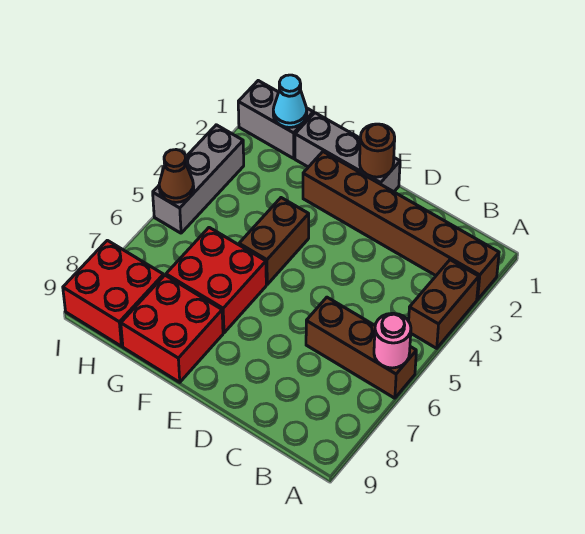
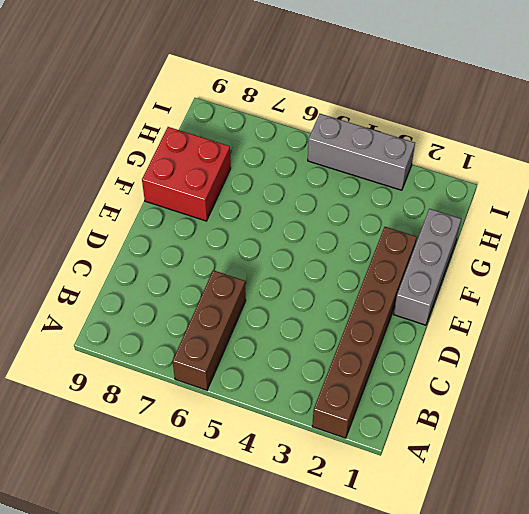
none -> brown 1x2 brick [409,260,479,348]
none -> brown 1x2 brick [239,198,309,284]
none -> red 2x2 brick [166,228,266,333]

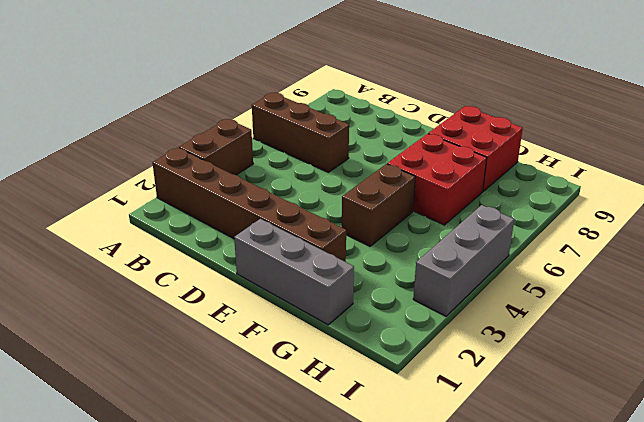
none -> grey 1x2 brick [238,81,313,158]
none -> red 2x2 brick [63,240,164,346]
none -> pink 1x1 round brick [374,313,411,368]

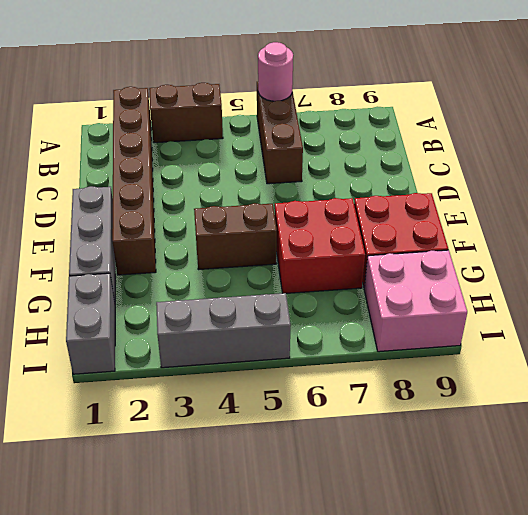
pink 2x2 brick [364,250,467,352] -> red 2x2 brick [63,240,164,346]
none -> brown 1x1 round brick [360,124,395,177]
none -> cyan 1x1 cone [273,75,307,127]
none -> brown 1x1 cone [159,150,194,202]

